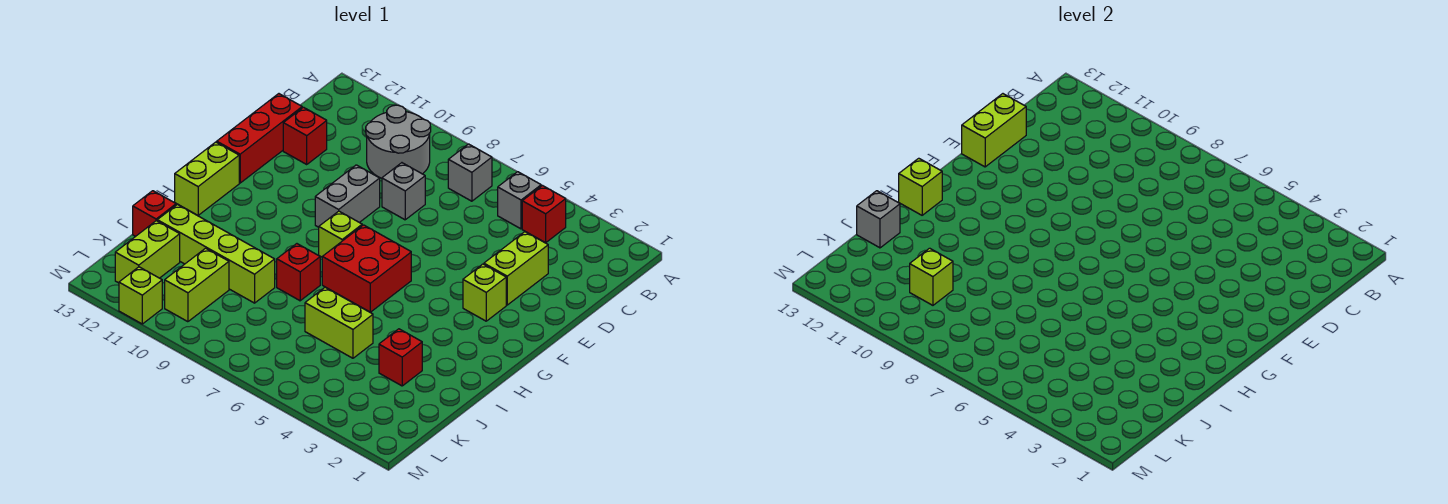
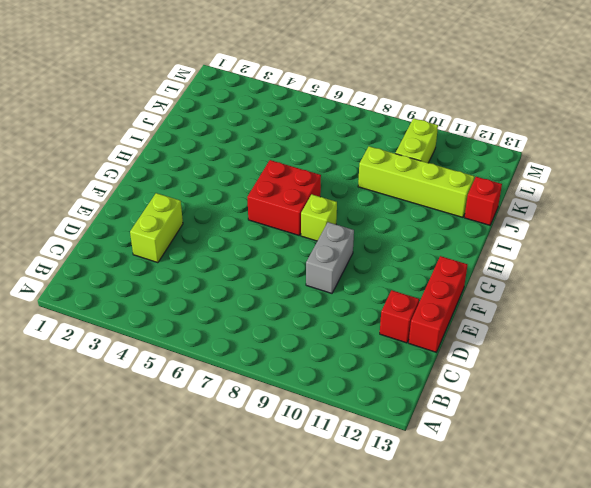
none -> red 1x1 brick [522,185,566,243]
none -> grey 1x1 brick [498,172,541,229]
none -> grey 1x1 brick [448,144,492,201]

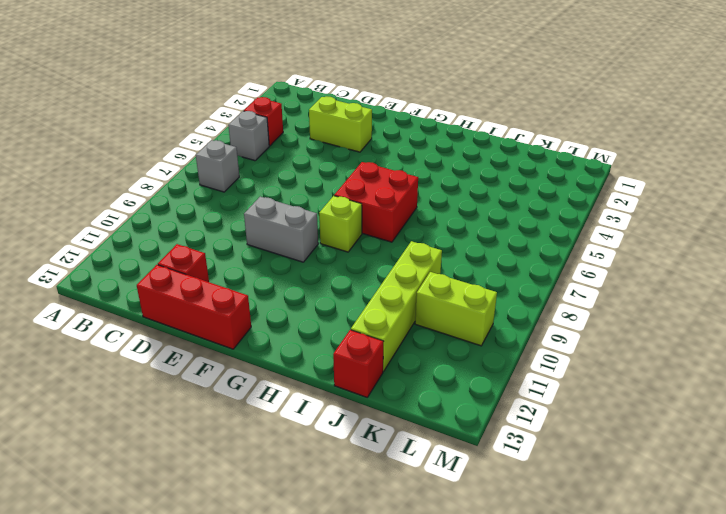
none -> grey 2x2 round brick [366,105,431,178]
none -> grey 1x1 brick [382,163,425,220]
none -> lime 1x1 brick [463,264,506,321]

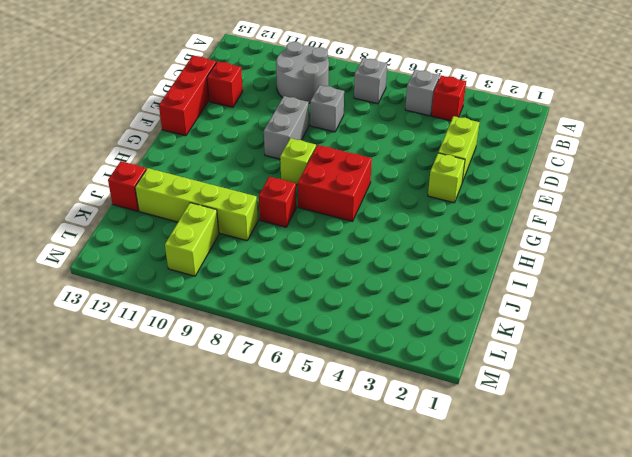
none -> lime 1x2 brick [175,142,239,215]
none -> red 1x1 brick [379,329,422,386]
none -> lime 1x2 brick [305,287,373,358]

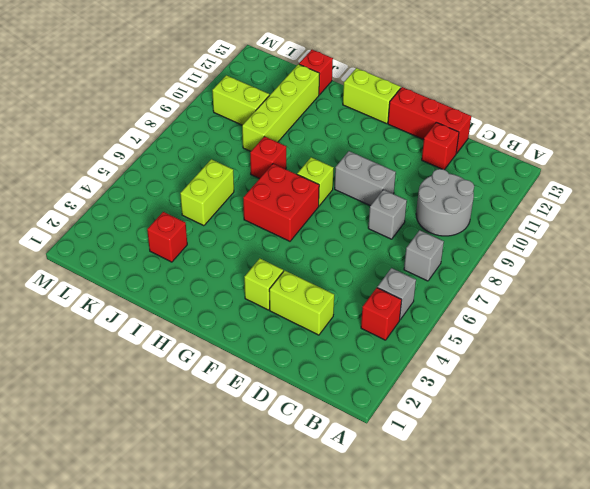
none -> lime 1x2 brick [115,221,180,283]
none -> lime 1x1 brick [119,267,162,324]
none -> lime 1x2 brick [962,94,1026,167]

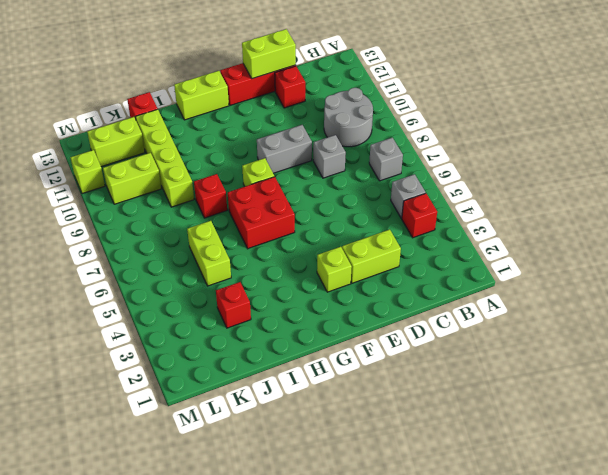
none -> lime 1x1 brick [899,158,942,215]
none -> grey 1x1 brick [857,191,900,248]
none -> lime 1x1 brick [910,248,953,305]

